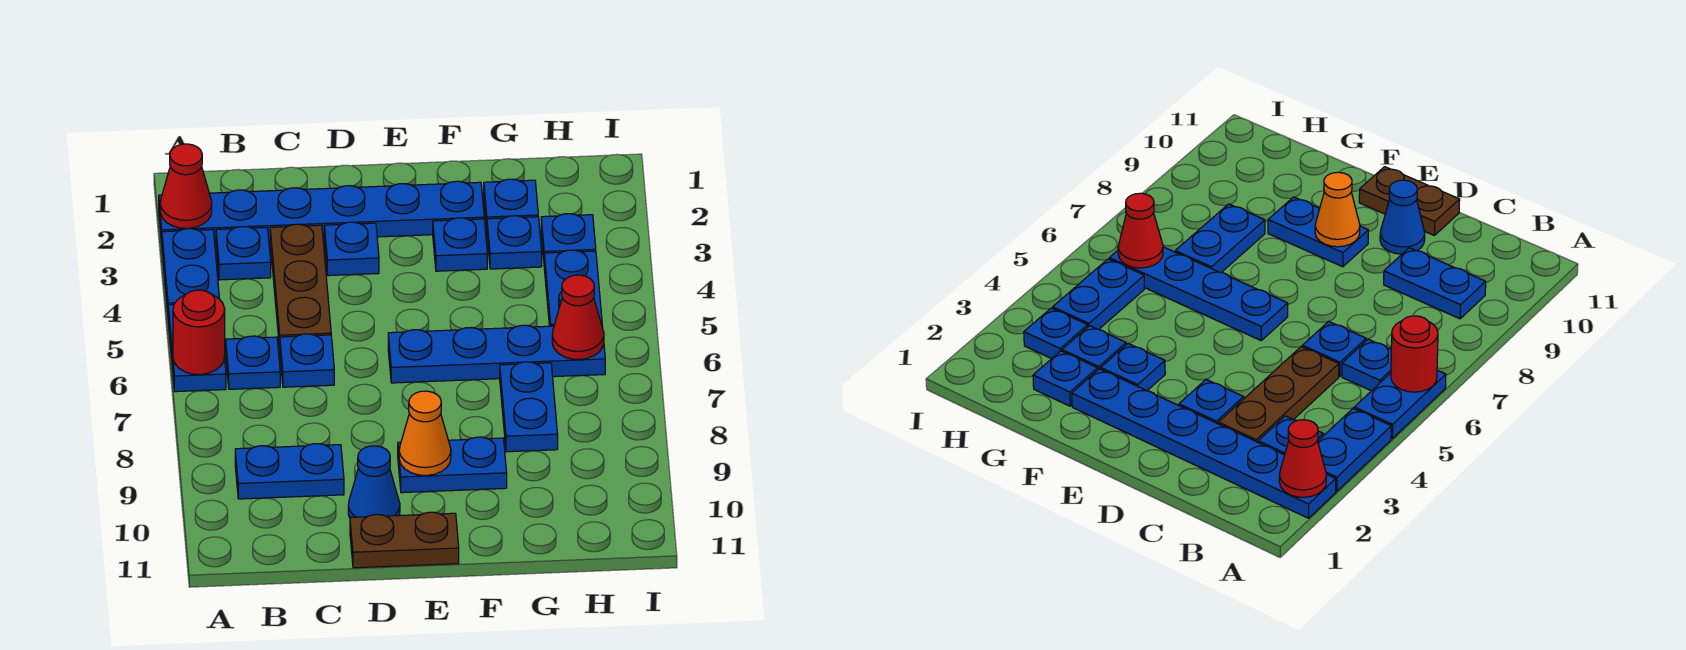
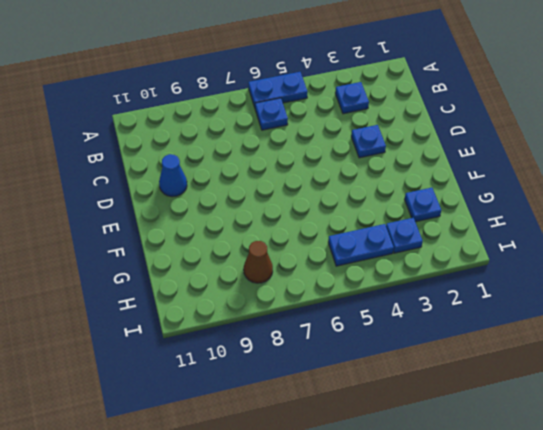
brown 1x1 cone [244,241,273,283] -> none
none -> blue 1x6 plate [159,181,484,243]
none -> blue 1x2 plate [162,229,219,312]
none -> blue 1x2 plate [235,444,344,499]

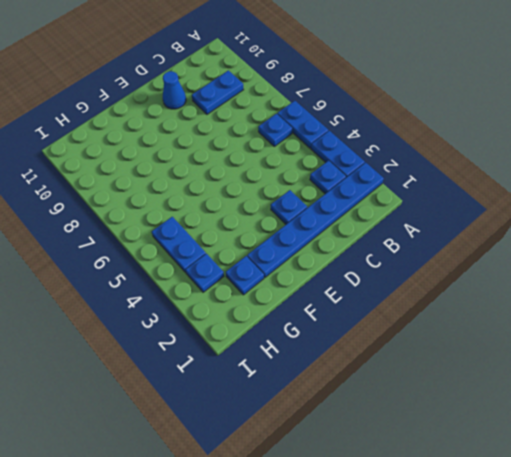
none -> brown 1x3 plate [270,224,331,349]
none -> blue 1x1 plate [280,334,334,387]
none -> brown 1x2 plate [350,512,459,568]

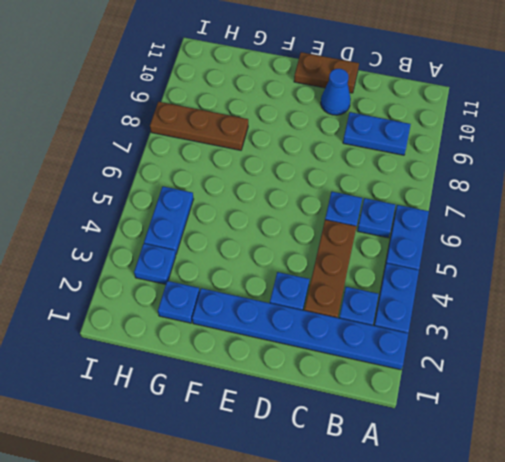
brown 1x3 plate [150,102,248,150] -> blue 1x2 plate [500,362,558,452]
none -> blue 1x4 plate [388,325,605,383]
none -> blue 1x2 plate [398,437,507,493]
none -> blue 1x1 plate [433,218,487,271]

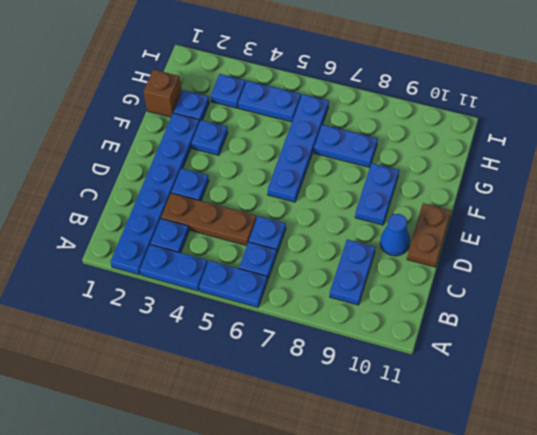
brown 1x1 brick [144,70,182,117] -> none
none -> blue 1x1 plate [487,216,542,269]
none -> red 1x1 cone [160,144,212,228]
none -> red 1x1 round brick [173,290,225,375]

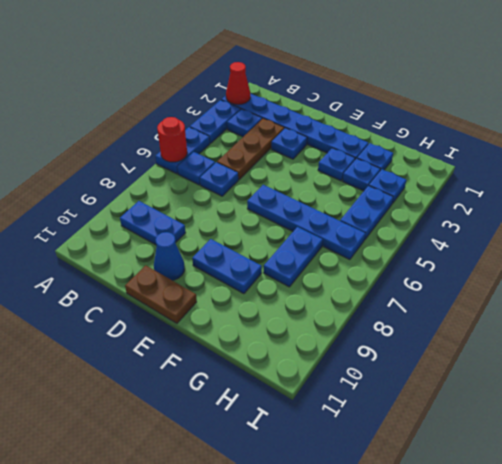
none -> orange 1x1 cone [399,391,451,476]
none -> red 1x1 cone [552,275,604,359]

